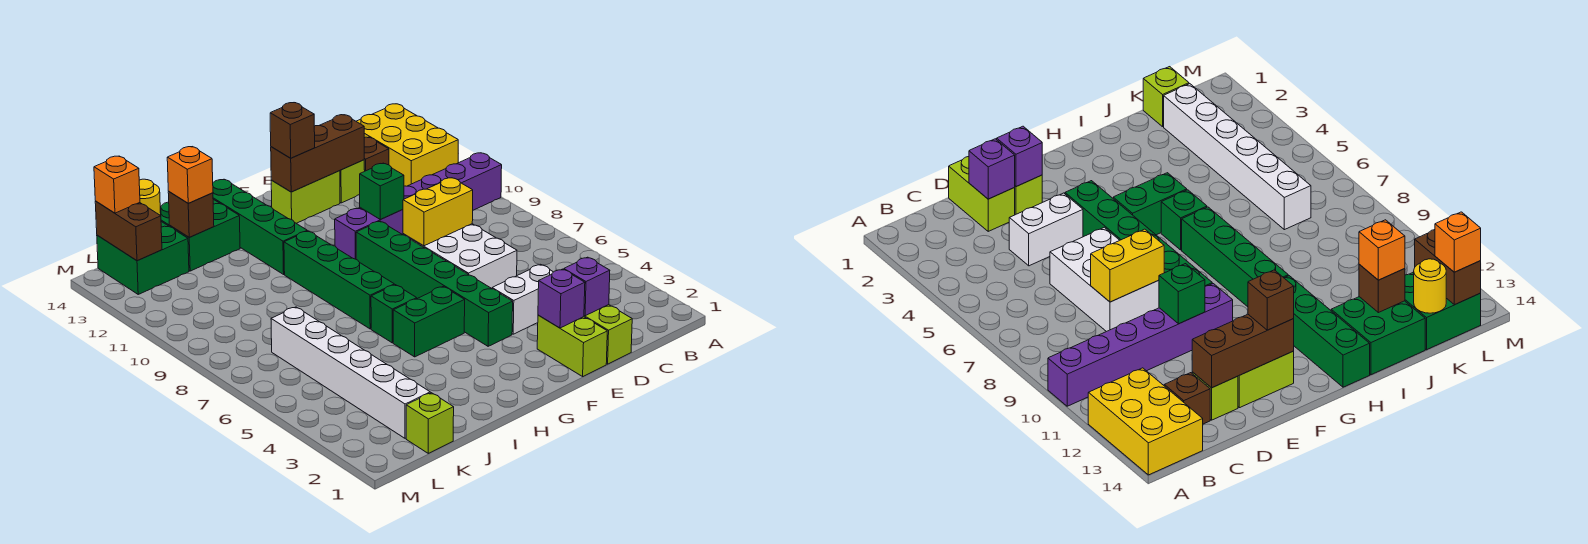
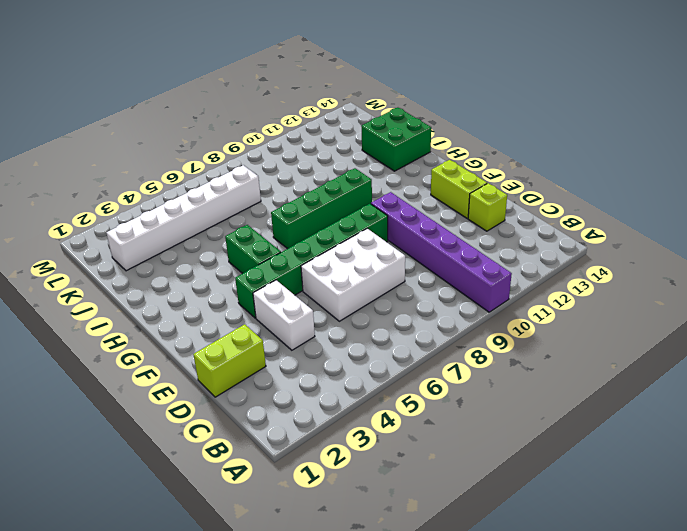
none -> yellow 2x3 brick [356,104,458,186]
none -> brown 1x1 brick [364,137,389,171]
none -> lime 1x2 brick [537,315,607,376]

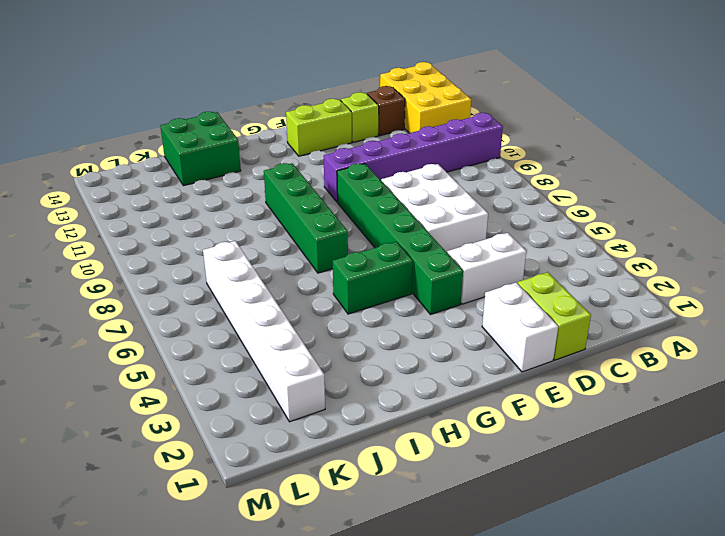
white 1x2 brick [482,283,558,372] -> lime 1x2 brick [537,315,607,376]
none -> green 1x1 brick [371,285,417,343]
none -> green 1x4 brick [213,180,307,274]
none -> lime 1x1 brick [406,393,454,453]

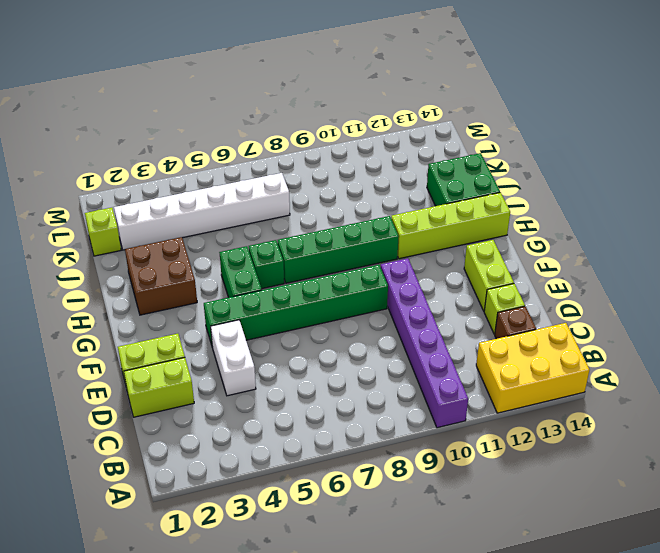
brown 2x2 brick [125,237,197,315] -> none
lime 1x4 brick [391,192,510,259] -> green 1x4 brick [213,180,307,274]
none -> white 2x3 brick [403,224,517,288]
none -> green 2x2 brick [97,222,189,294]
none -> purple 1x1 brick [564,257,610,316]

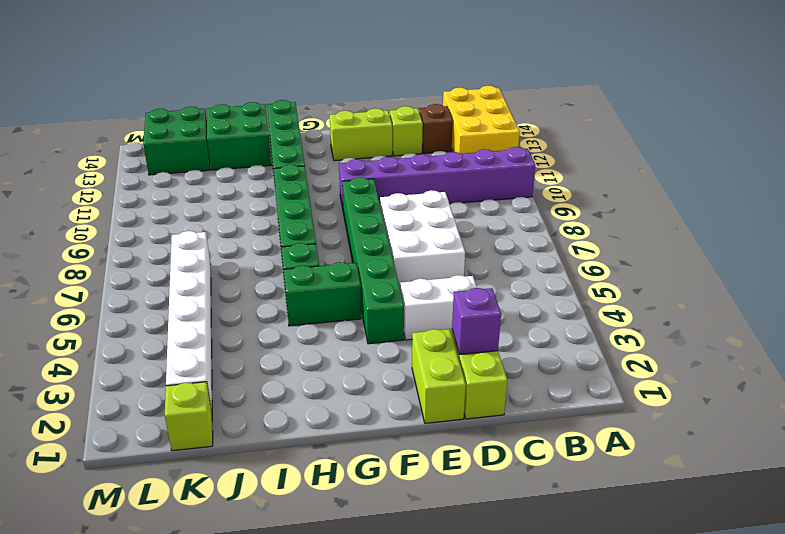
none -> yellow 1x2 brick [403,178,473,246]
none -> brown 1x3 brick [271,115,364,192]
none -> purple 1x1 brick [538,269,585,328]

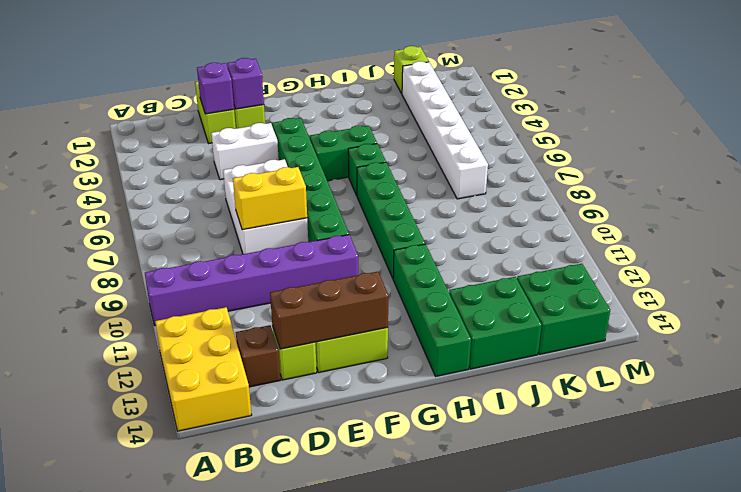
none -> green 1x1 brick [360,163,404,220]
none -> brown 1x1 brick [168,192,214,237]
none -> yellow 1x1 round brick [139,179,161,215]

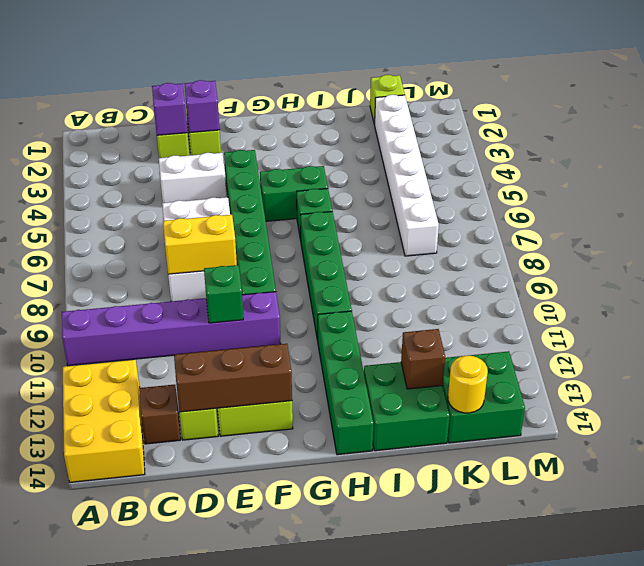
none -> brown 1x2 brick [95,201,162,261]
none -> brown 1x1 brick [270,103,315,158]
none -> orange 1x1 brick [167,147,213,203]

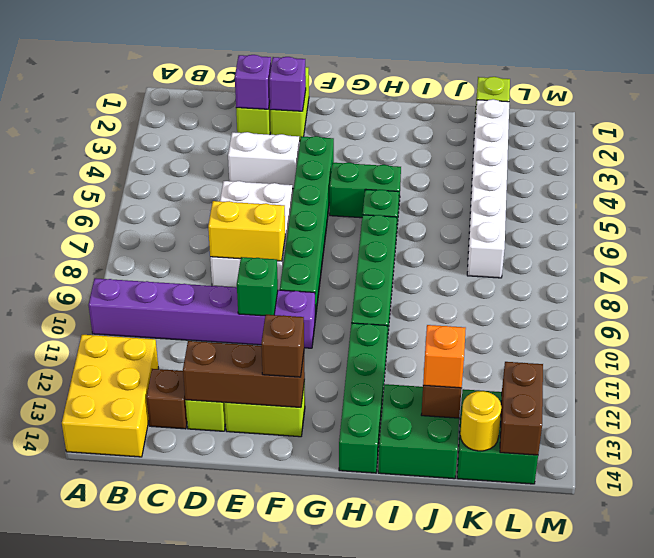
none -> orange 1x1 brick [94,156,140,213]

